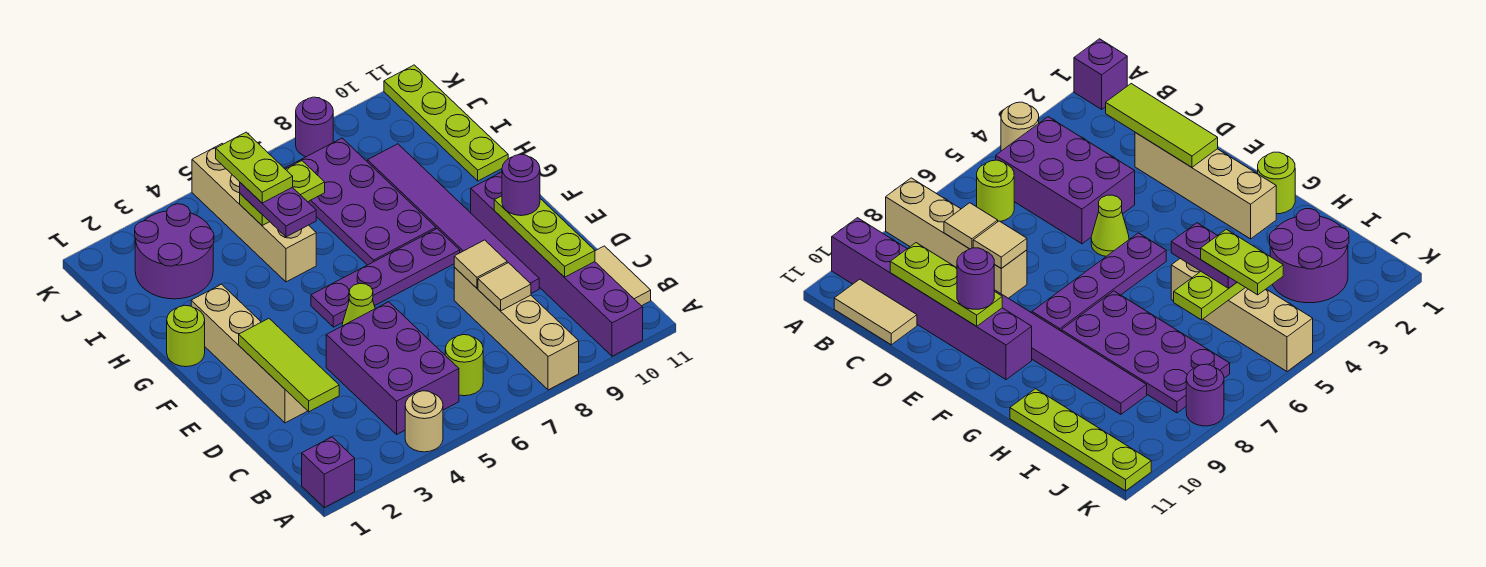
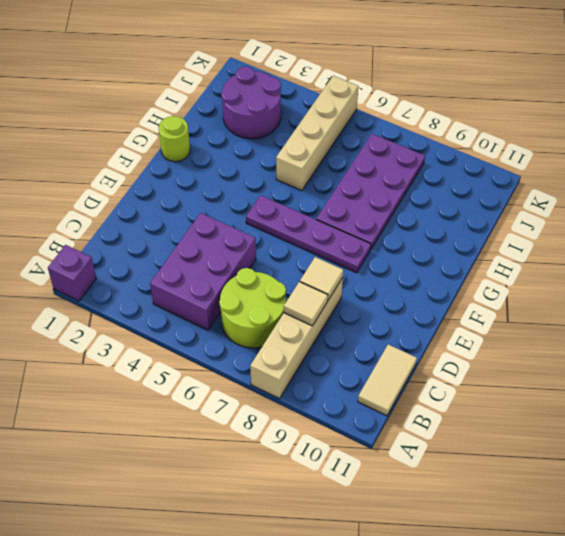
lime 2x2 round brick [219,268,286,348] -> lime 1x1 round brick [445,335,483,396]
none -> tan 1x1 round brick [405,391,443,452]
none -> purple 1x6 brick [471,173,643,356]
none -> tan 1x4 brick [191,284,307,423]

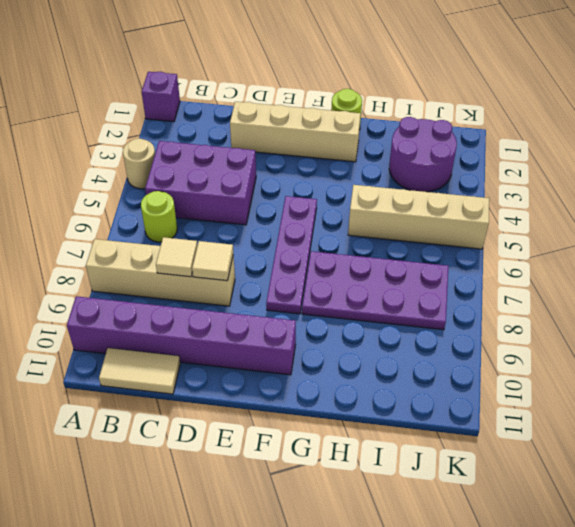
none -> purple 1x6 tile [367,144,539,293]
none -> lime 1x1 cone [342,284,375,326]
none -> lime 1x4 plate [384,65,508,181]

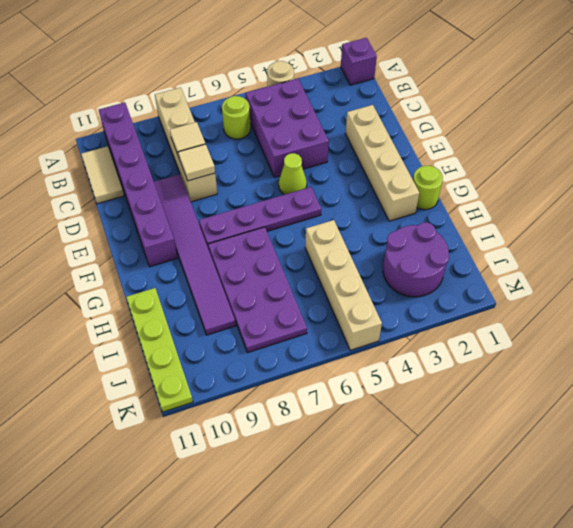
none -> purple 1x1 round brick [296,97,333,157]
none -> lime 1x3 tile [239,319,339,412]
none -> lime 1x3 plate [494,196,595,277]

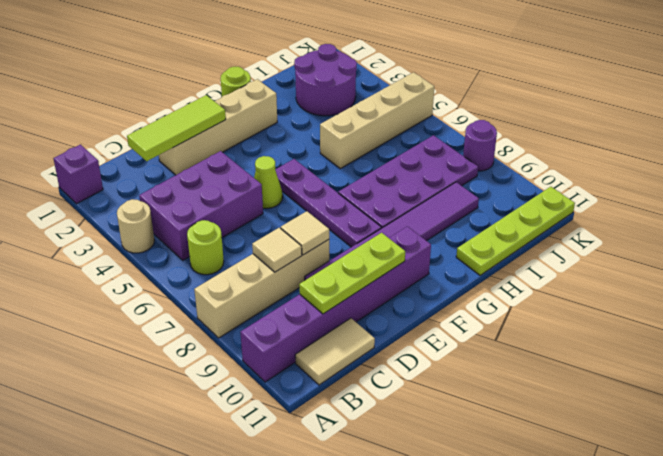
none -> lime 1x2 plate [240,161,325,225]
none -> purple 1x1 round brick [502,154,540,216]
none -> purple 1x2 plate [240,183,316,237]

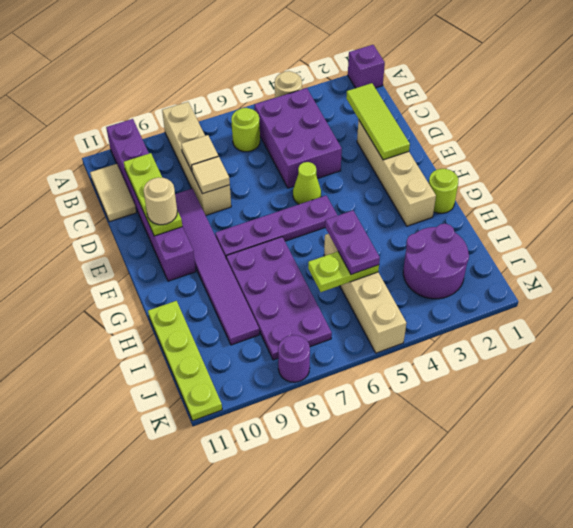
tan 1x1 round brick [144,178,177,225] -> purple 1x1 round brick [502,154,540,216]
none -> lime 1x2 plate [216,132,293,203]

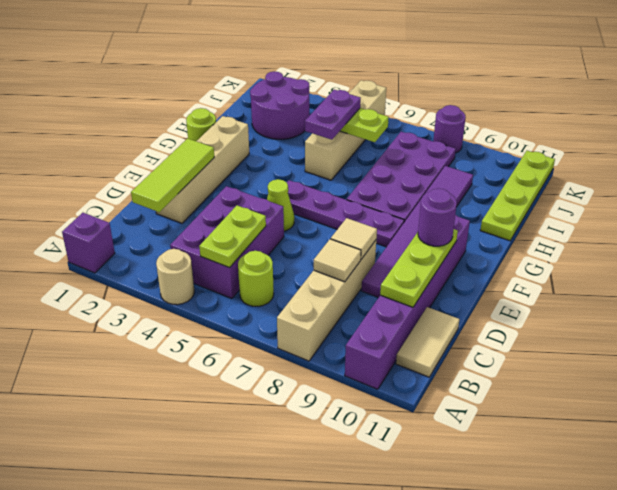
lime 1x2 plate [199,205,266,268] -> lime 1x2 plate moved to [216,132,293,203]

